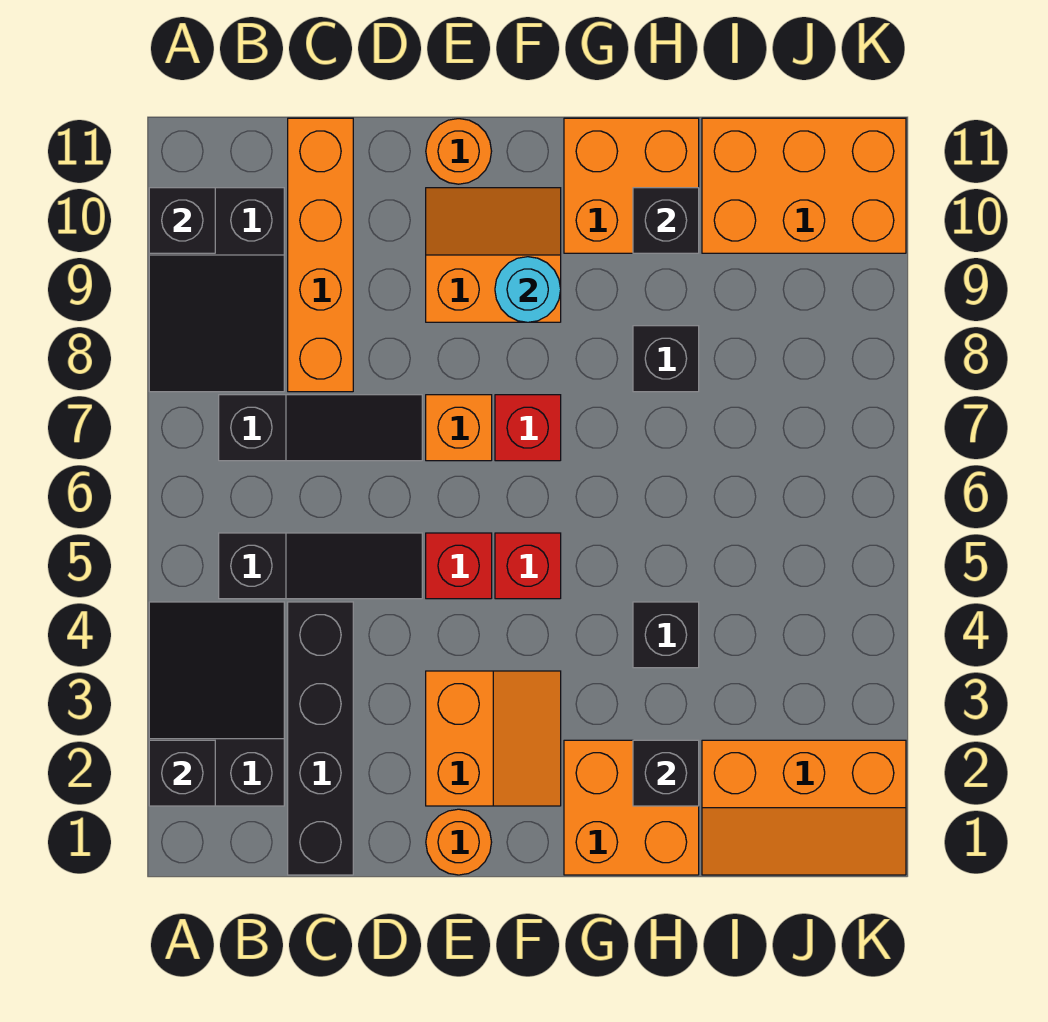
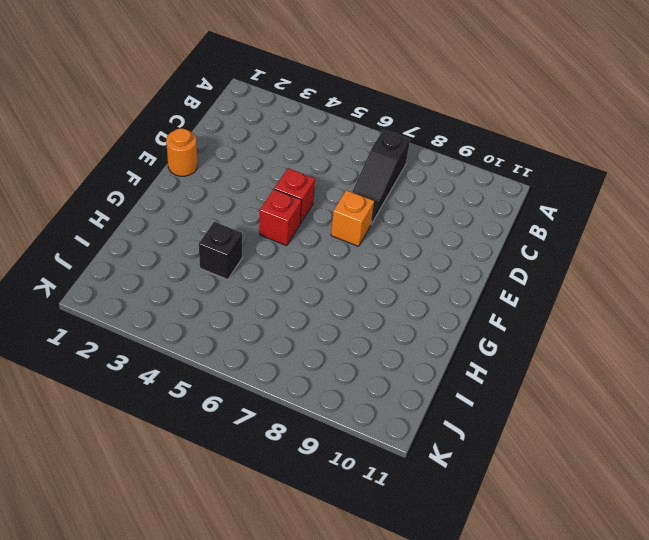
none -> black 2x3 slope [149,602,284,806]
none -> black 2x3 slope [149,188,284,392]
none -> black 1x3 slope [219,533,422,599]

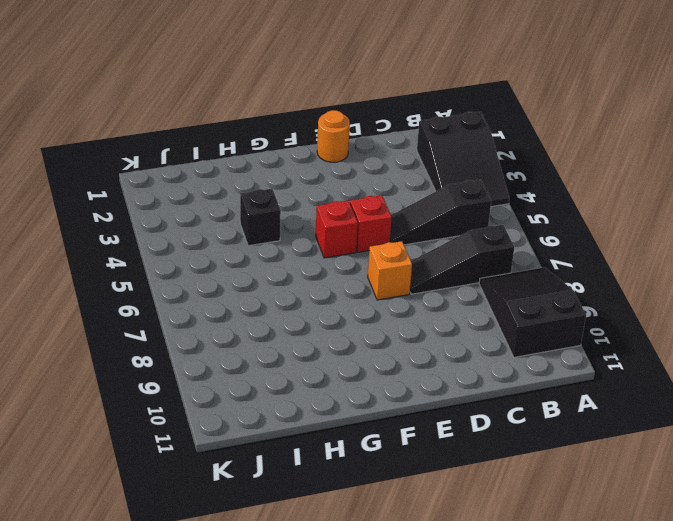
none -> black 1x4 brick [288,602,353,875]
none -> orange 1x4 brick [288,118,353,392]
none -> orange 2x2 slope [426,671,561,806]

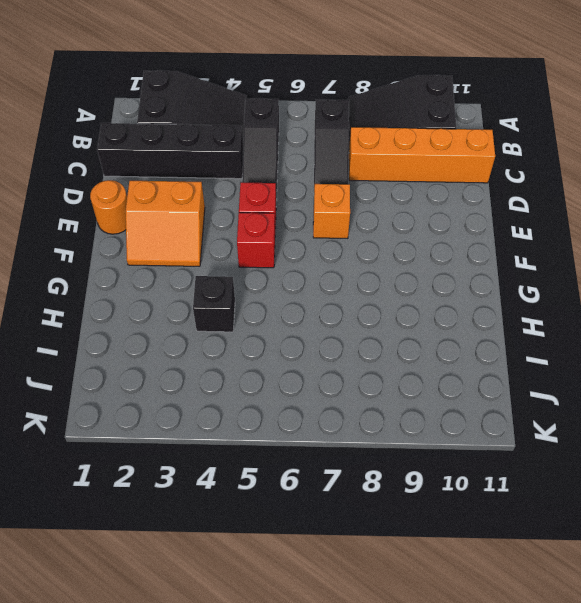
none -> orange 2x2 slope [426,188,561,322]
none -> orange 1x1 round brick [426,119,492,184]
none -> red 1x1 brick [495,395,561,461]

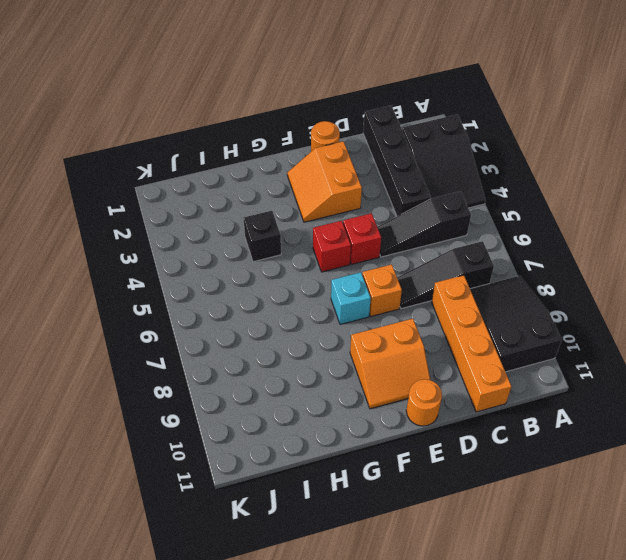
cyan 1x1 brick [331,272,371,324] -> red 1x1 brick [495,395,561,461]
none -> orange 2x2 brick [564,740,699,875]
none -> orange 2x2 brick [564,118,699,253]
none -> black 1x1 brick [633,326,699,392]

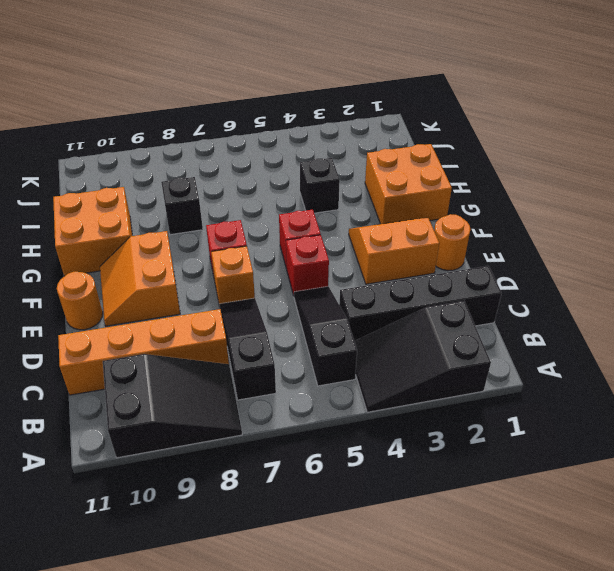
none -> orange 2x3 slope [702,740,906,875]
none -> orange 2x3 brick [702,118,906,253]
none -> black 1x1 brick [149,740,215,806]

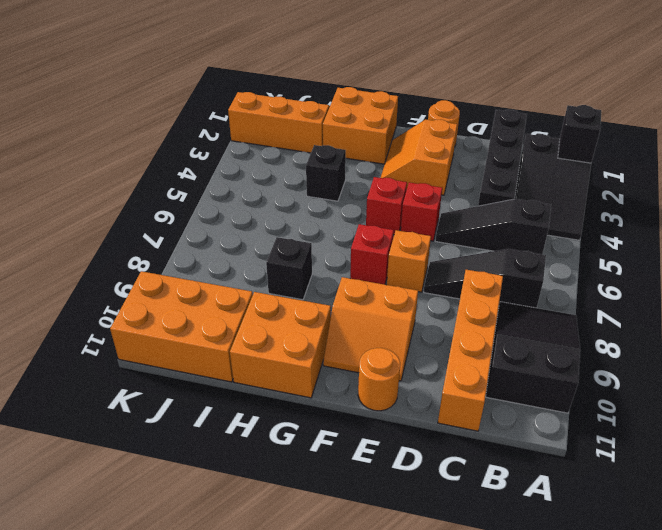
none -> black 1x1 brick [149,188,215,253]
none -> cyan 1x1 round brick [495,257,561,322]
none -> black 1x1 brick [633,740,699,806]

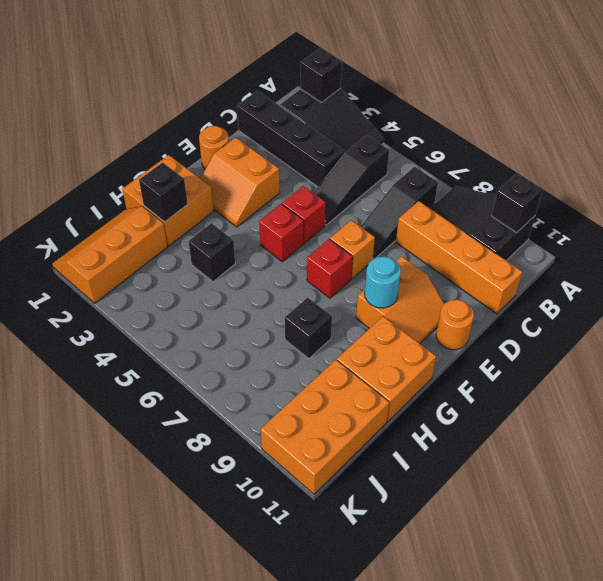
none -> black 1x1 brick [633,188,699,253]

